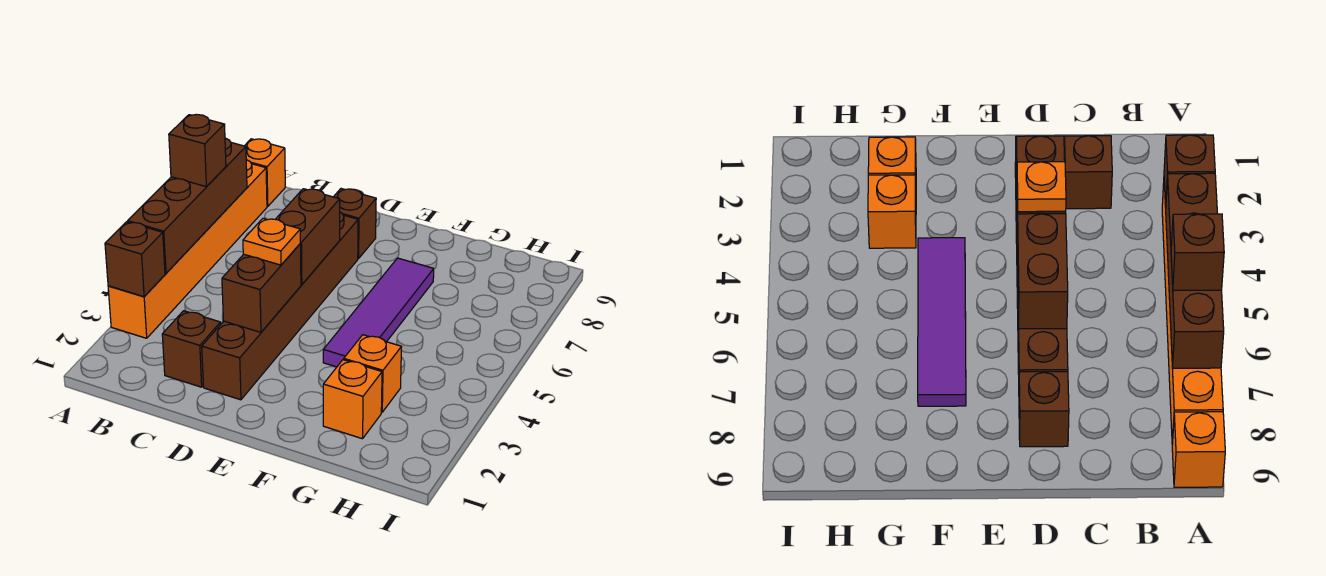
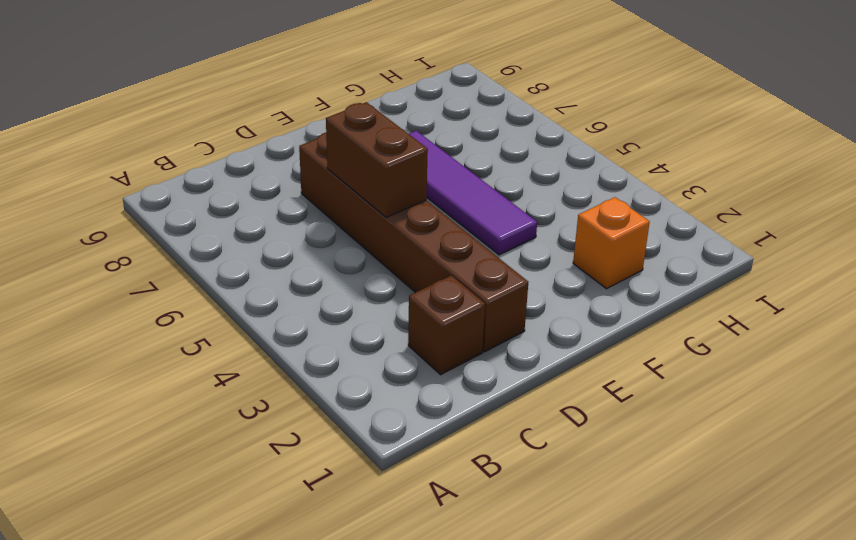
none -> orange 1x6 brick [108,160,267,338]
none -> orange 1x1 brick [245,139,285,206]
none -> brown 1x1 brick [334,189,376,259]

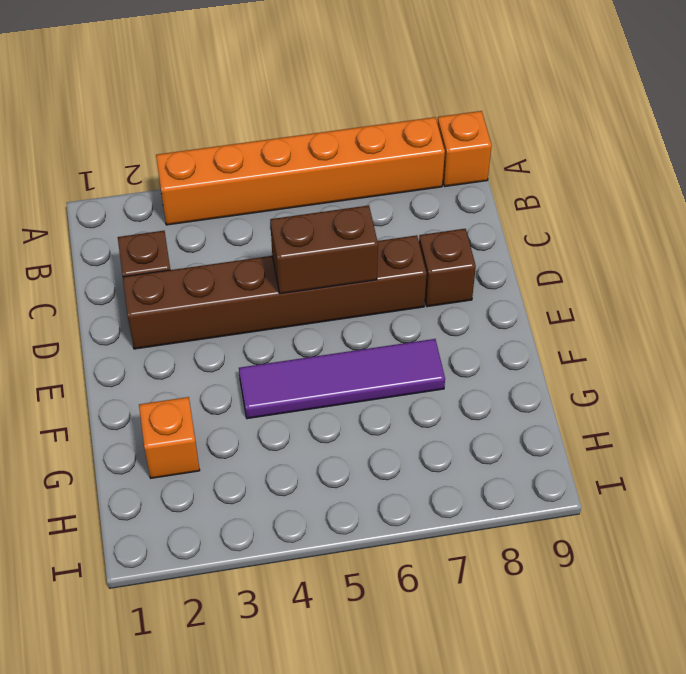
none -> orange 1x1 brick [344,335,401,412]
none -> brown 1x1 brick [105,222,165,297]
none -> brown 1x4 brick [128,138,247,273]

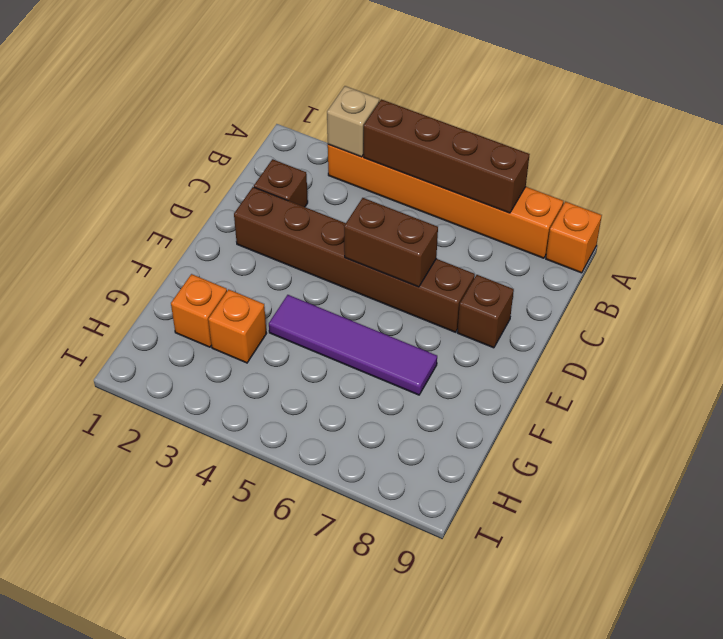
tan 1x1 brick [327,86,379,157] -> brown 1x1 brick [105,222,165,297]
none -> brown 1x2 brick [222,244,301,332]
none -> brown 1x1 brick [169,114,226,187]
none -> orange 1x1 plate [243,218,301,265]

